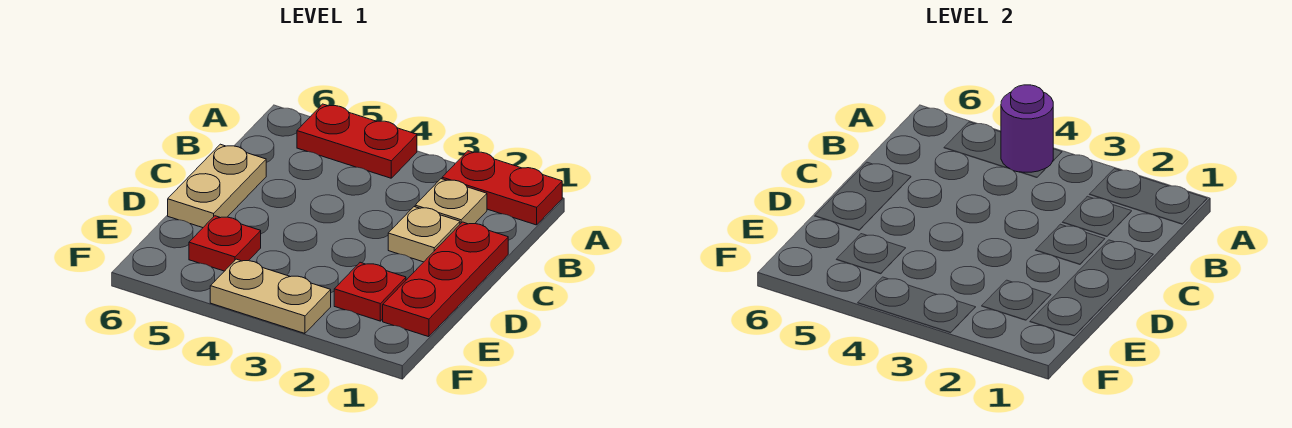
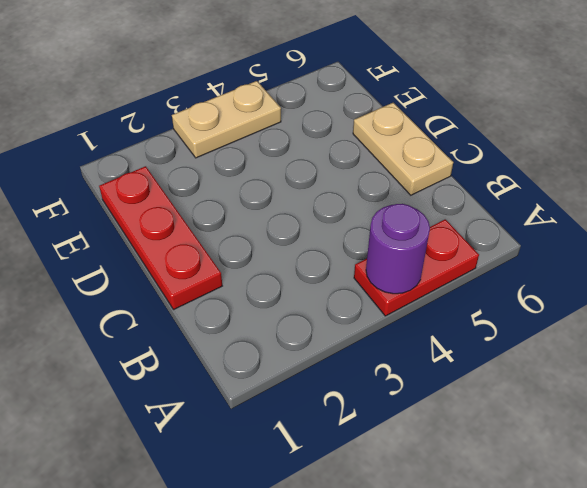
none -> red 1x2 plate [442,151,562,225]
none -> tan 1x1 plate [415,179,487,224]

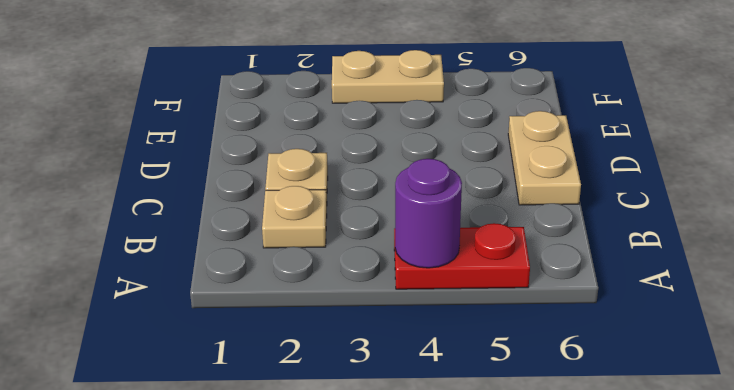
none -> red 1x2 plate [442,151,562,225]
none -> red 1x3 plate [383,222,508,337]

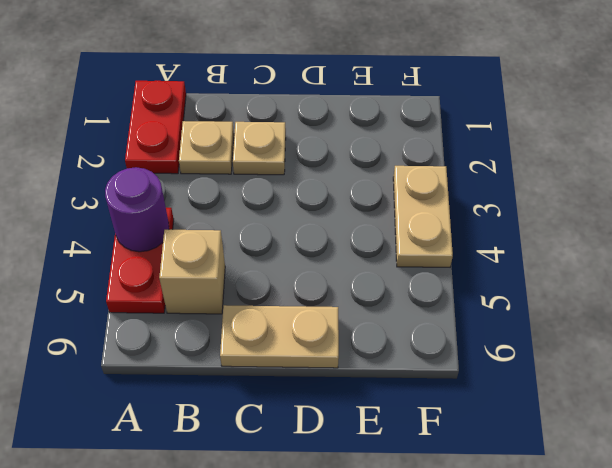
tan 1x1 brick [159,230,225,314] -> none
none -> red 1x3 plate [383,222,508,337]
none -> red 1x1 plate [334,262,406,321]

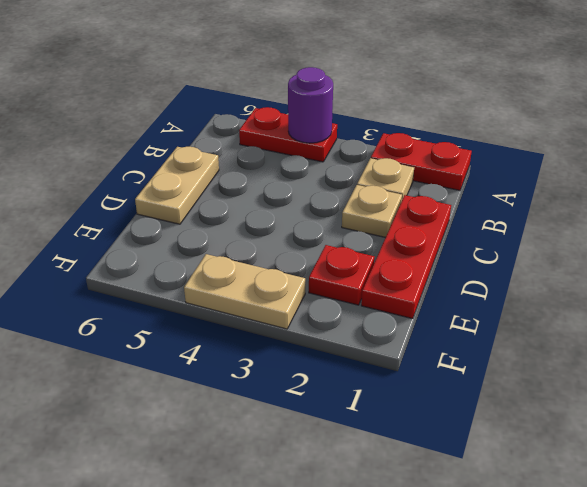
none -> red 1x1 plate [189,216,261,271]

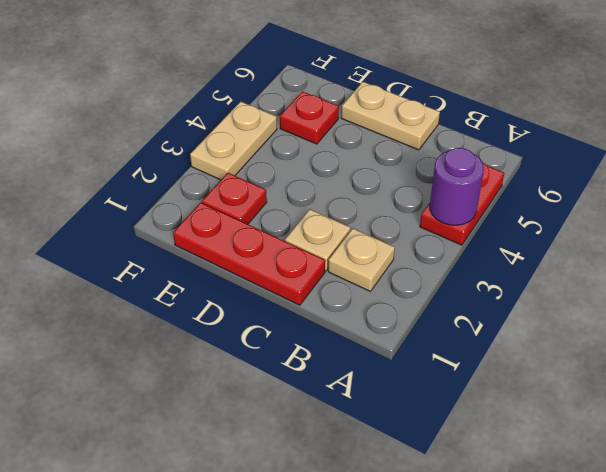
none -> red 1x2 plate [442,151,562,225]

